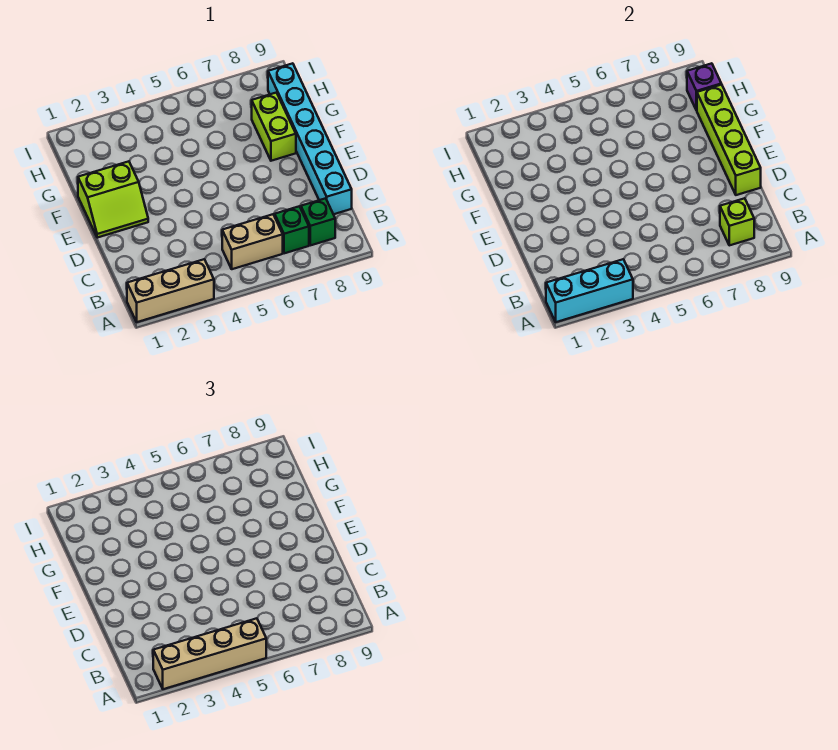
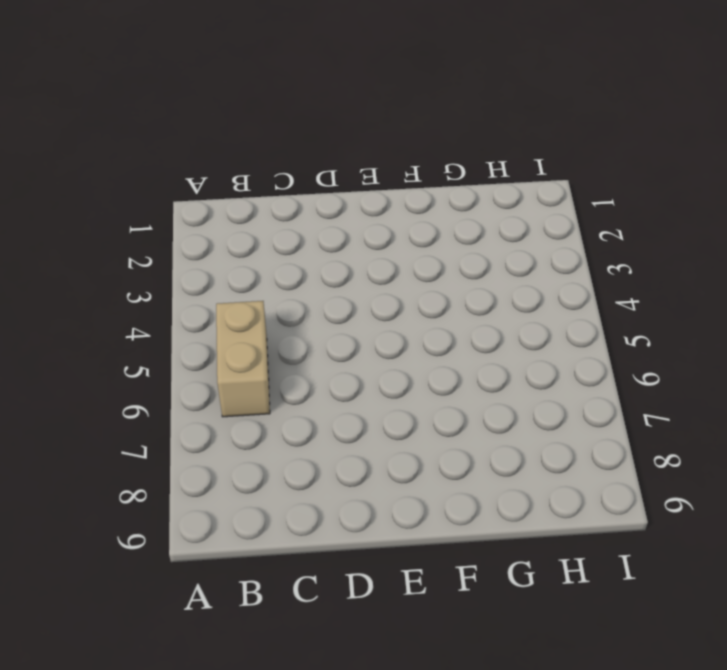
none -> tan 1x3 brick [127,259,214,322]
none -> green 1x1 brick [275,206,309,253]
none -> green 1x1 brick [301,198,335,245]

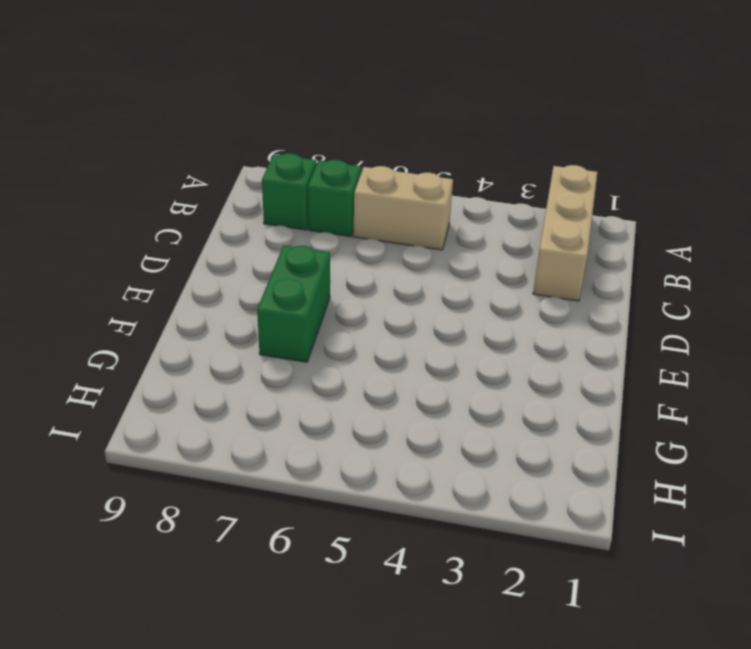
tan 1x3 brick [533,165,597,301] -> tan 1x3 brick turned to [127,259,214,322]
green 1x2 brick [257,245,330,362] -> none
none -> cyan 1x6 brick [268,63,352,214]
none -> lime 2x2 slope [78,161,148,238]
none -> lime 1x2 brick [252,93,296,161]

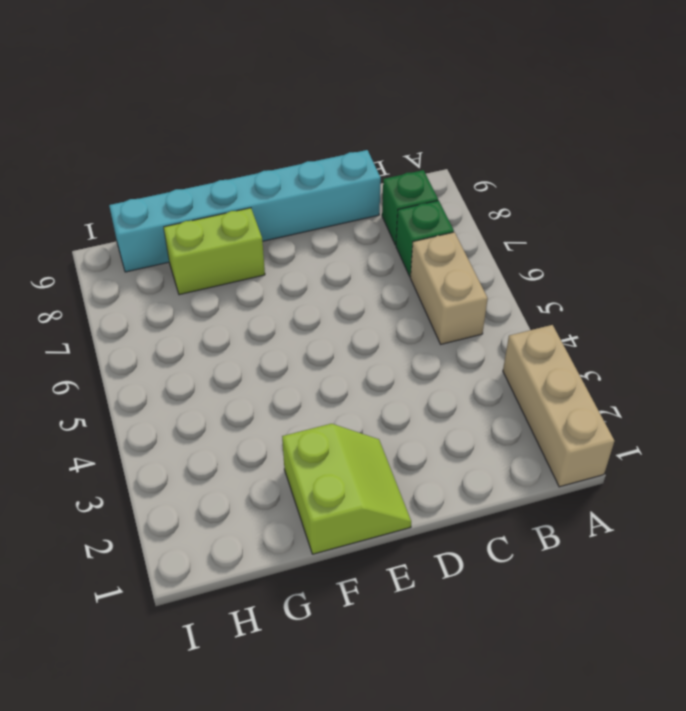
none -> cyan 1x3 brick [546,259,633,322]
none -> lime 1x1 brick [720,198,754,245]
none -> lime 1x4 brick [697,84,761,195]

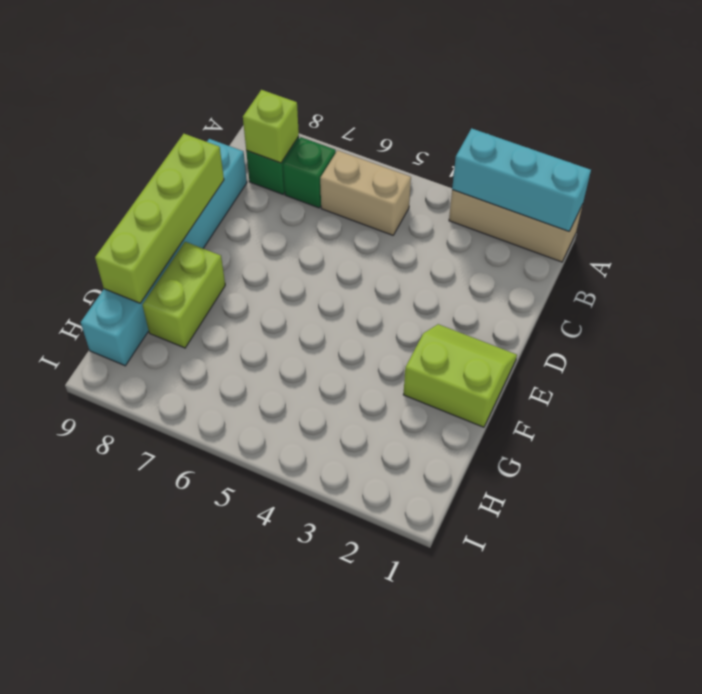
none -> purple 1x1 brick [687,63,721,110]
none -> tan 1x4 brick [153,618,266,689]

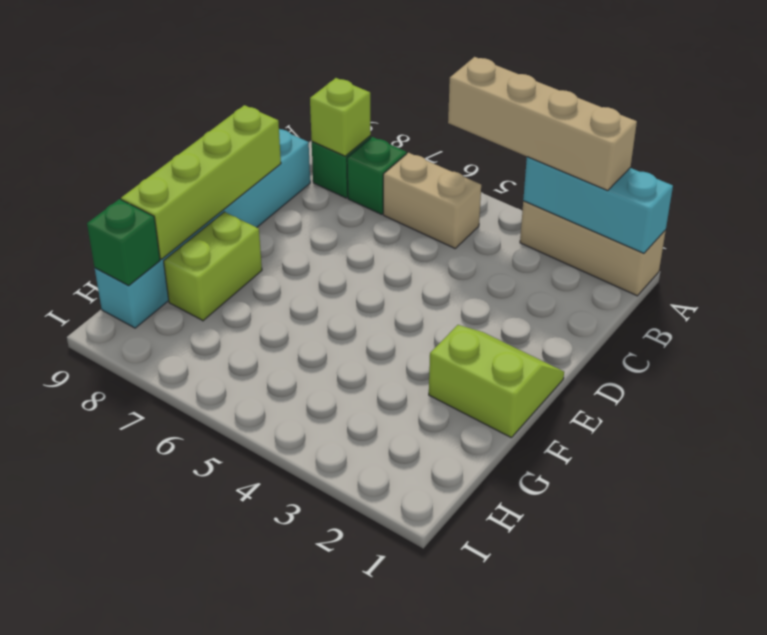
green 1x1 brick [87,199,160,286] -> purple 1x1 brick [687,63,721,110]

